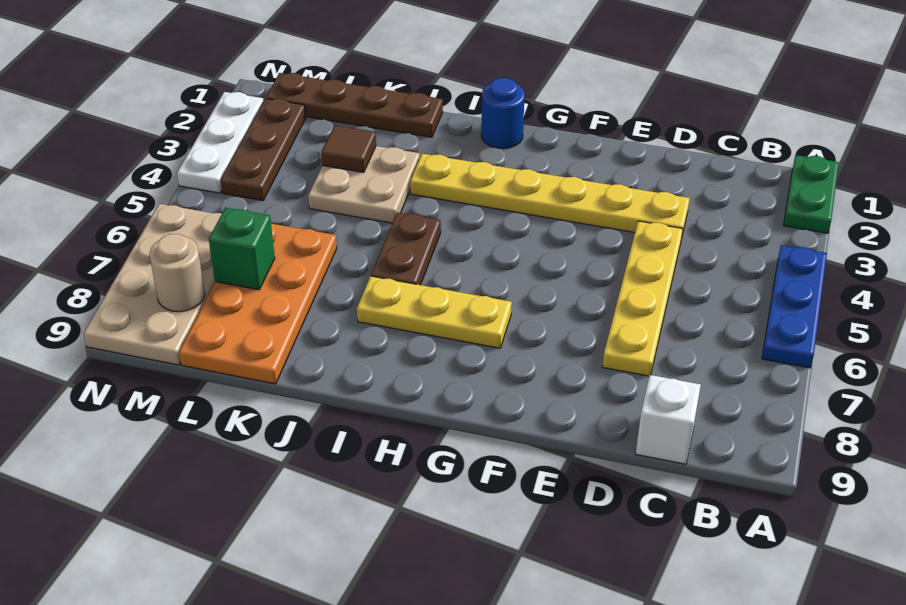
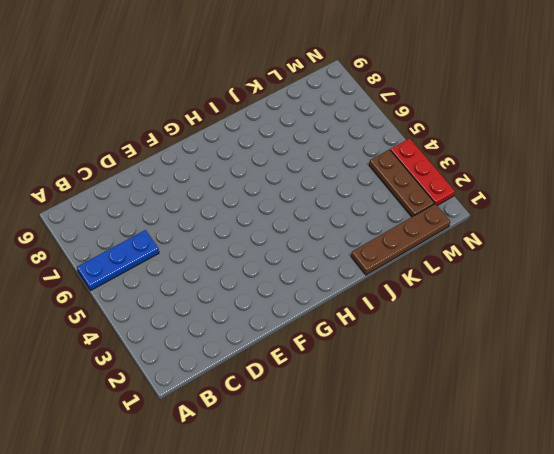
blue 1x3 plate [77,230,159,291] -> blue 1x3 plate turned to [762,245,827,368]
red 1x3 plate [390,138,455,205] -> white 1x3 plate [177,92,263,193]
none -> green 1x2 plate [783,155,839,233]
none -> white 1x1 brick [636,375,701,464]
none -> yellow 1x6 plate [410,154,690,235]

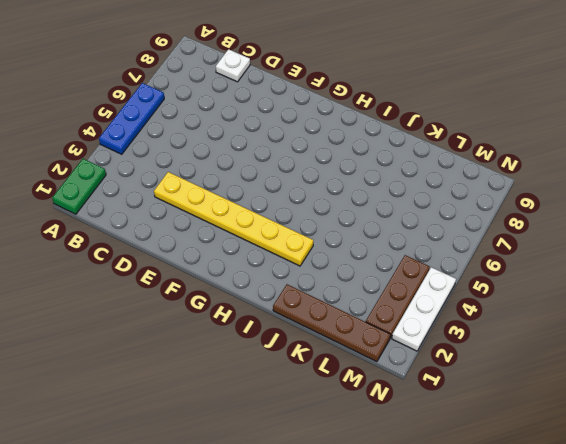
white 1x1 plate [216,49,250,82] -> white 1x1 brick [636,375,701,464]
none -> yellow 1x4 plate [602,221,683,376]
none -> yellow 1x3 plate [357,276,512,348]
none -> blue 1x1 round brick [481,78,525,149]

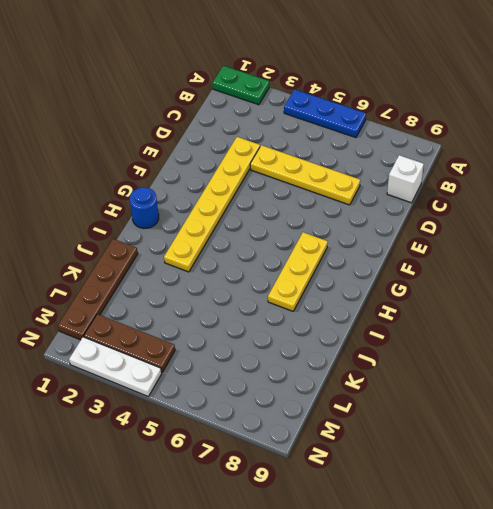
none -> brown 1x2 plate [371,212,441,285]
none -> tan 2x2 plate [308,146,420,223]
none -> orange 2x4 plate [179,224,337,384]

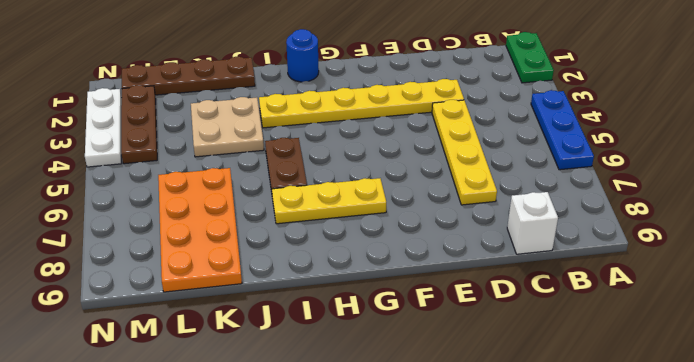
none -> tan 2x4 plate [84,204,222,365]
none -> brown 1x1 tile [321,125,376,173]
none -> green 1x1 brick [209,208,275,290]

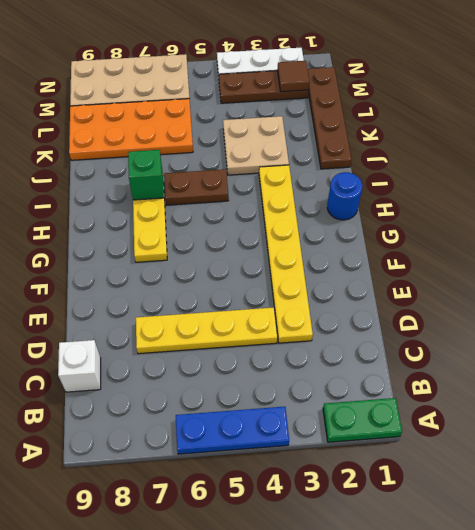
green 1x1 brick [128,150,164,200] -> green 1x1 brick moved to [209,208,275,290]
brown 1x1 tile [277,61,310,92] -> brown 1x1 tile moved to [321,125,376,173]
none -> tan 1x1 round brick [149,234,205,312]

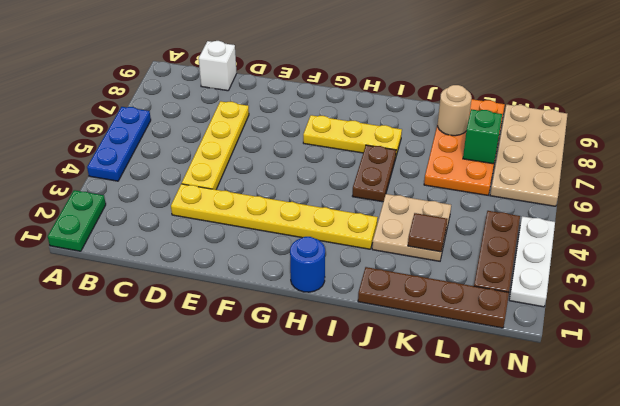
tan 1x1 round brick [438,85,472,136] -> tan 1x1 round brick moved to [149,234,205,312]

